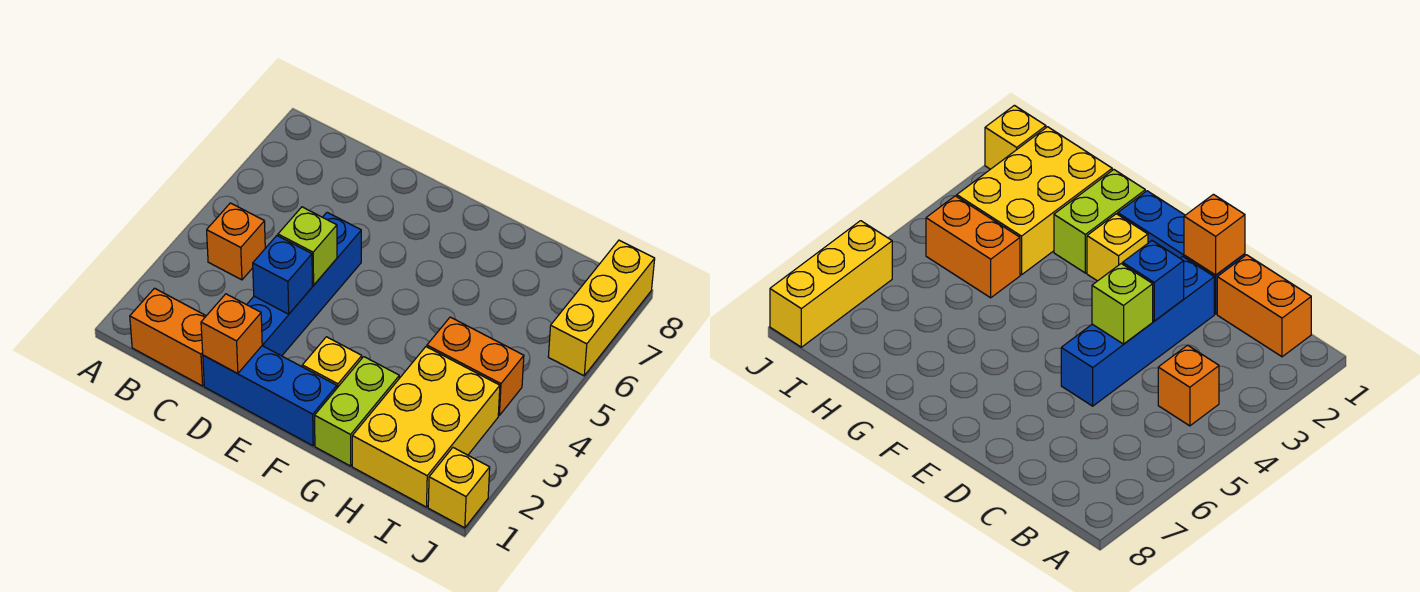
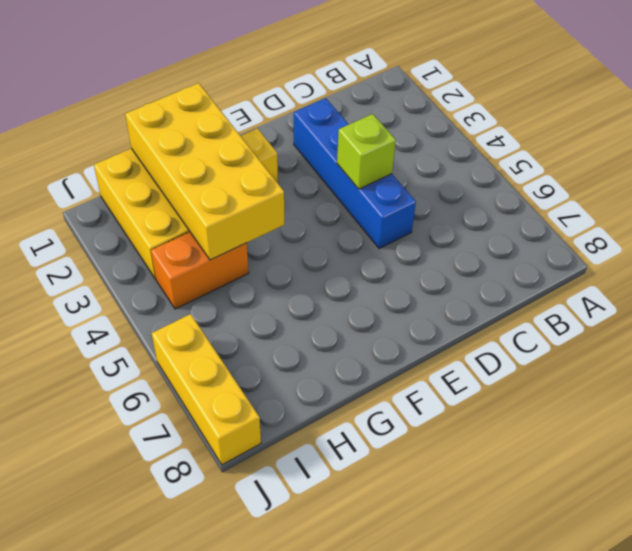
yellow 2x4 brick [125,83,284,260] -> none
none -> orange 1x2 brick [130,288,206,386]
none -> orange 1x1 brick [207,203,265,280]
none -> blue 1x3 brick [203,346,337,446]

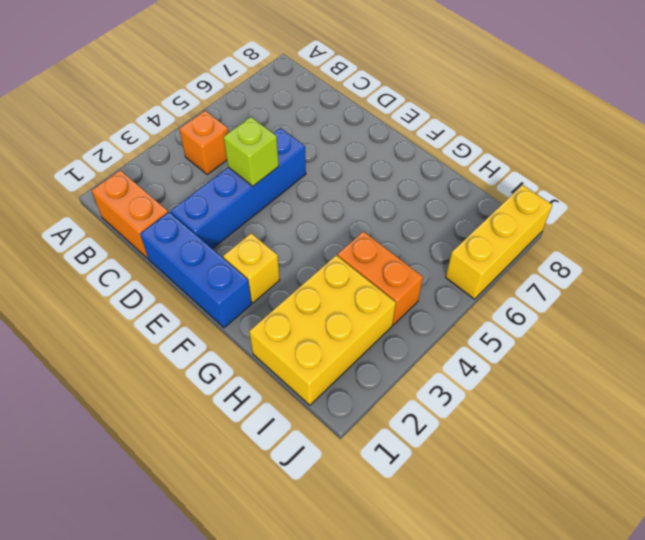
none -> lime 1x2 brick [315,357,399,466]
none -> yellow 1x1 brick [428,448,490,528]
none -> orange 1x1 brick [201,294,262,374]

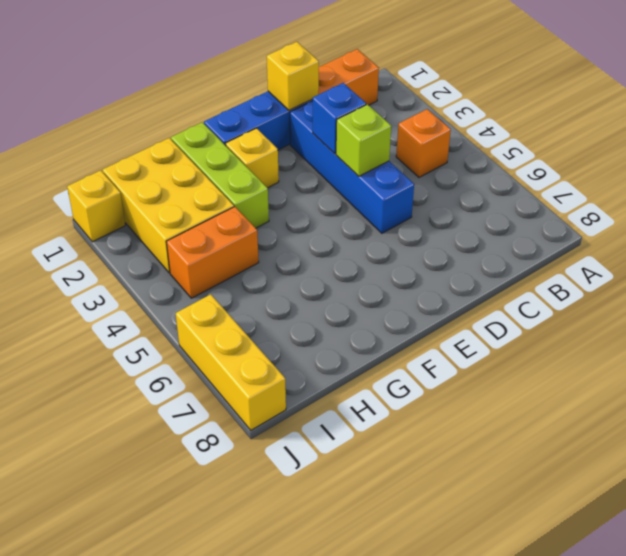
yellow 1x1 brick [267,42,319,110] -> orange 1x1 brick [201,294,262,374]
lime 1x3 brick [171,122,269,228] -> lime 1x2 brick [315,357,399,466]

